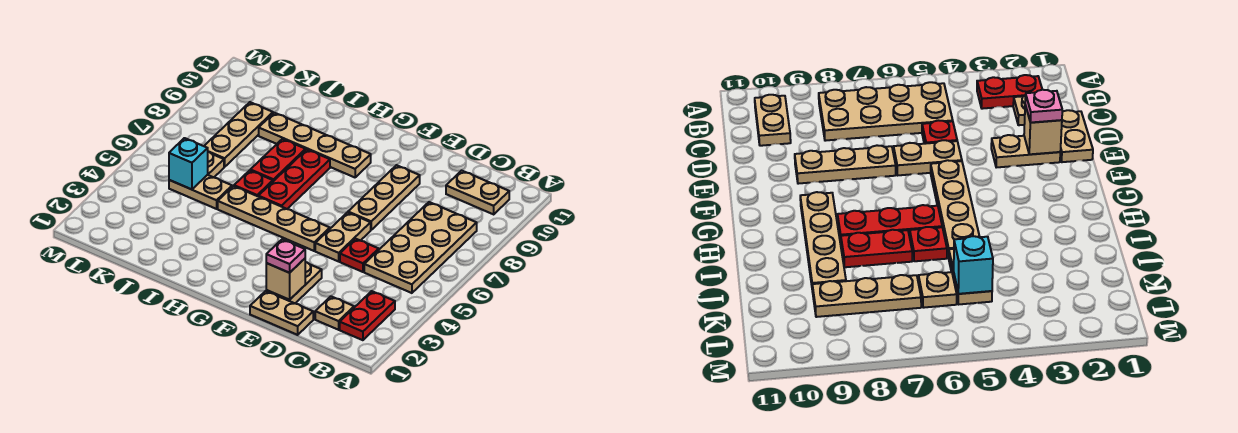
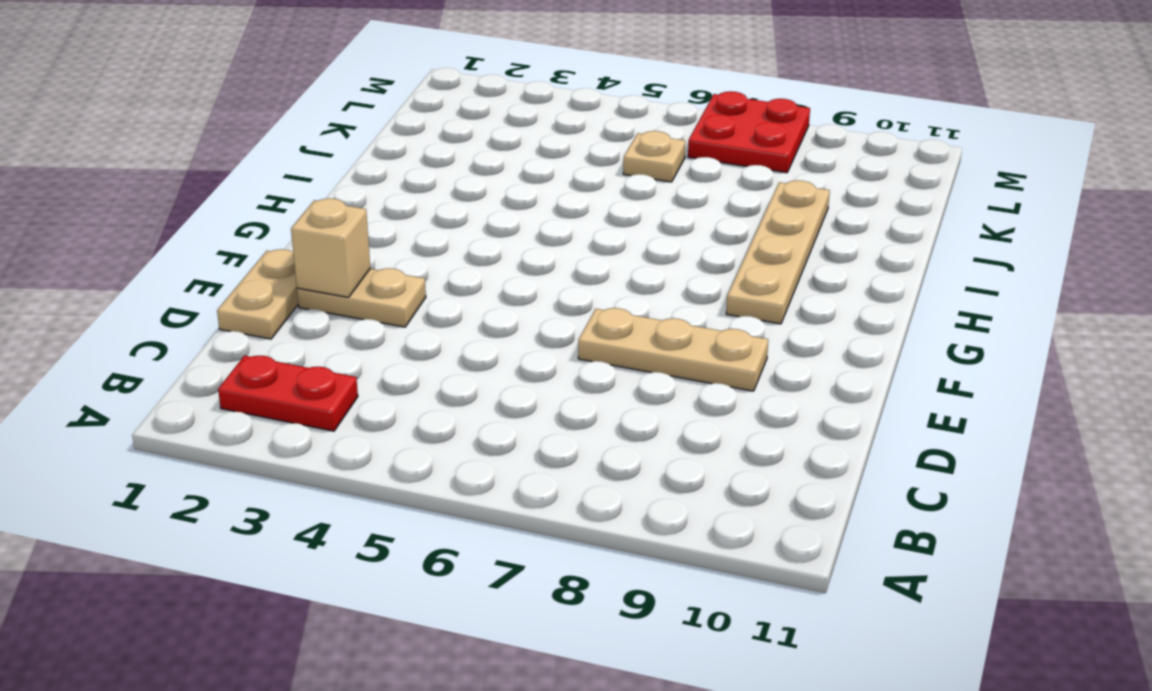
red 2x2 plate [688,91,810,173] -> none
none -> tan 2x4 plate [364,202,477,293]
none -> tan 1x2 plate [446,170,509,214]
none -> tan 1x1 plate [315,296,354,330]

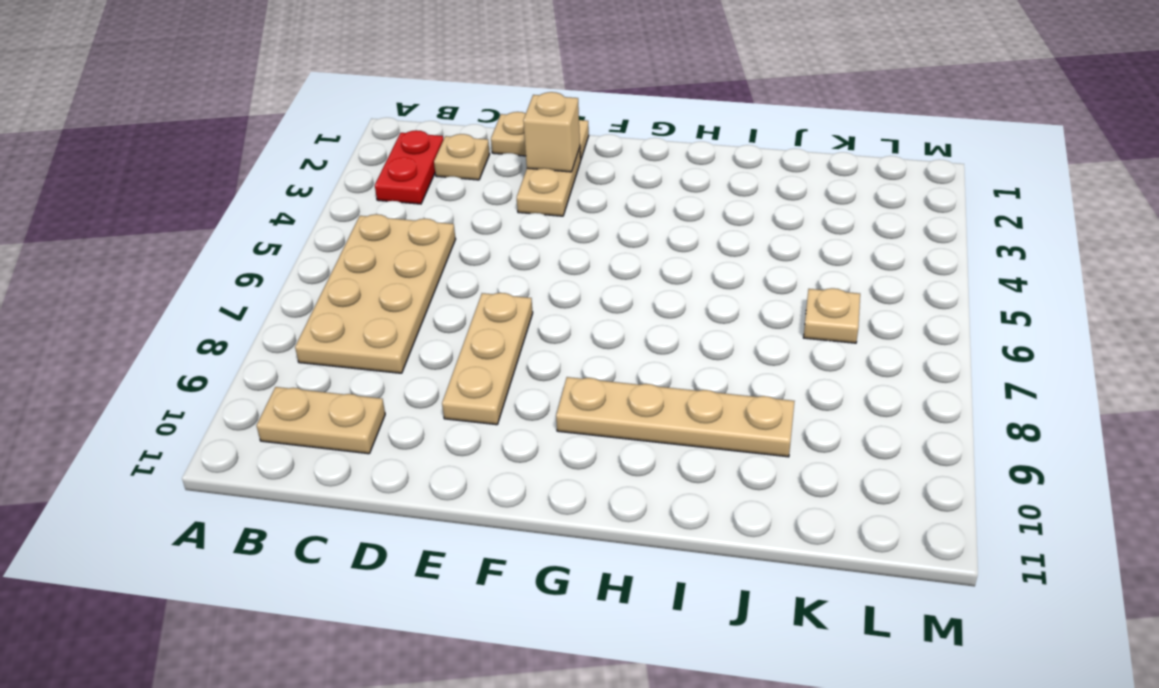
none -> red 1x1 plate [340,239,379,272]
none -> tan 1x2 plate [315,212,371,261]
none -> tan 1x4 plate [218,186,330,251]

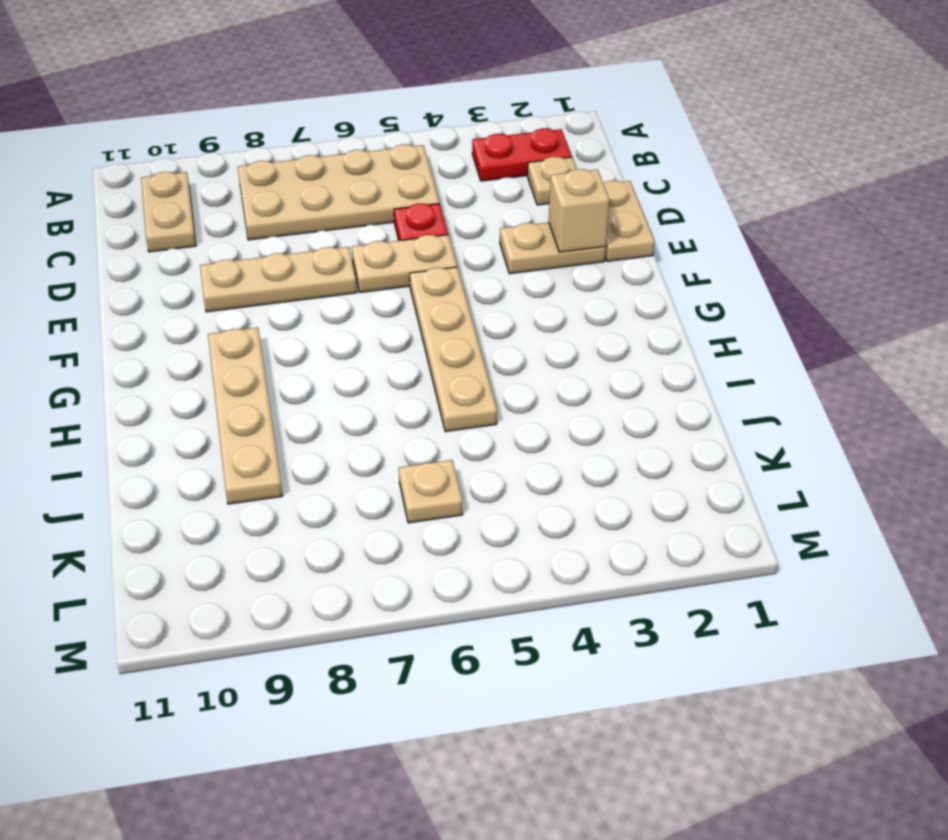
none -> red 1x3 plate [258,149,330,209]
none -> red 1x1 plate [234,170,273,196]
none -> red 1x2 plate [250,139,306,181]

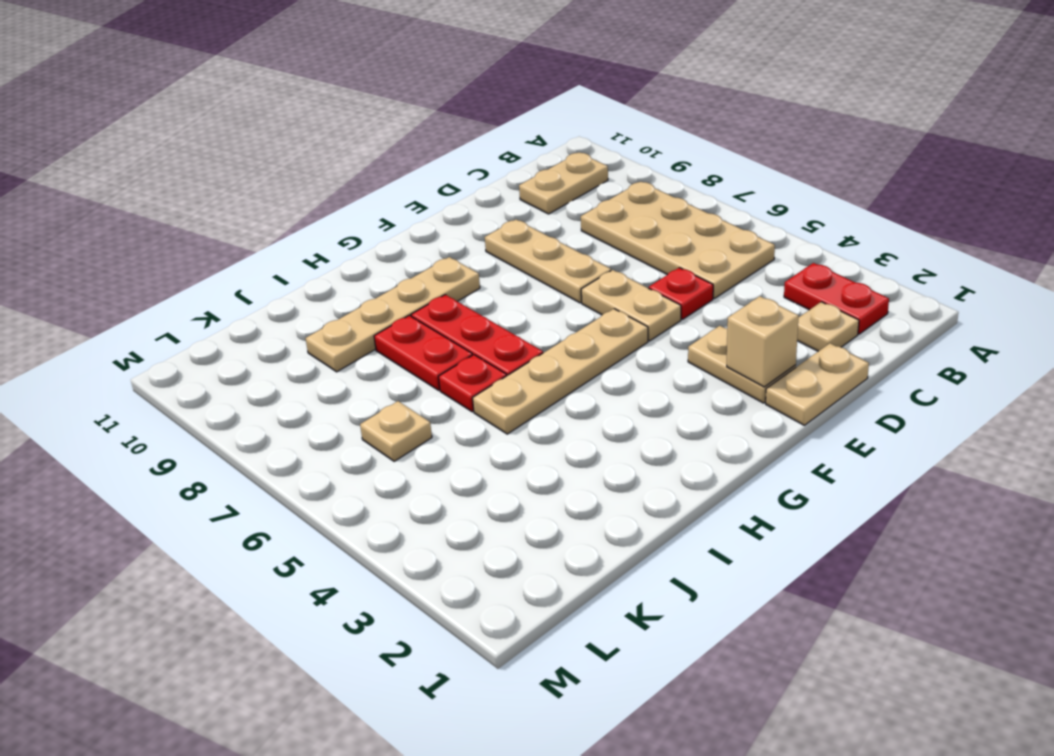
none -> tan 1x2 plate [169,175,232,209]
none -> tan 1x3 plate [204,102,273,167]
none -> cyan 1x1 brick [169,138,208,189]

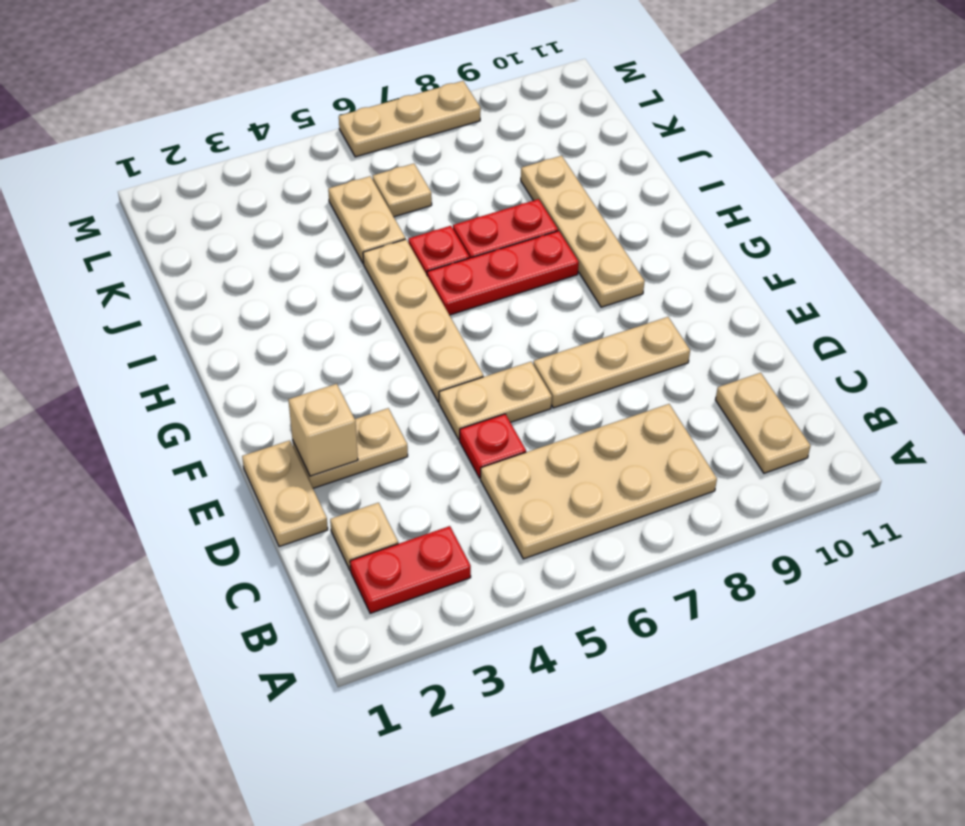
tan 1x3 plate [339,81,481,157] -> tan 1x3 plate moved to [204,102,273,167]
none -> cyan 1x1 brick [169,138,208,189]
none -> pink 1x1 plate [266,239,305,273]

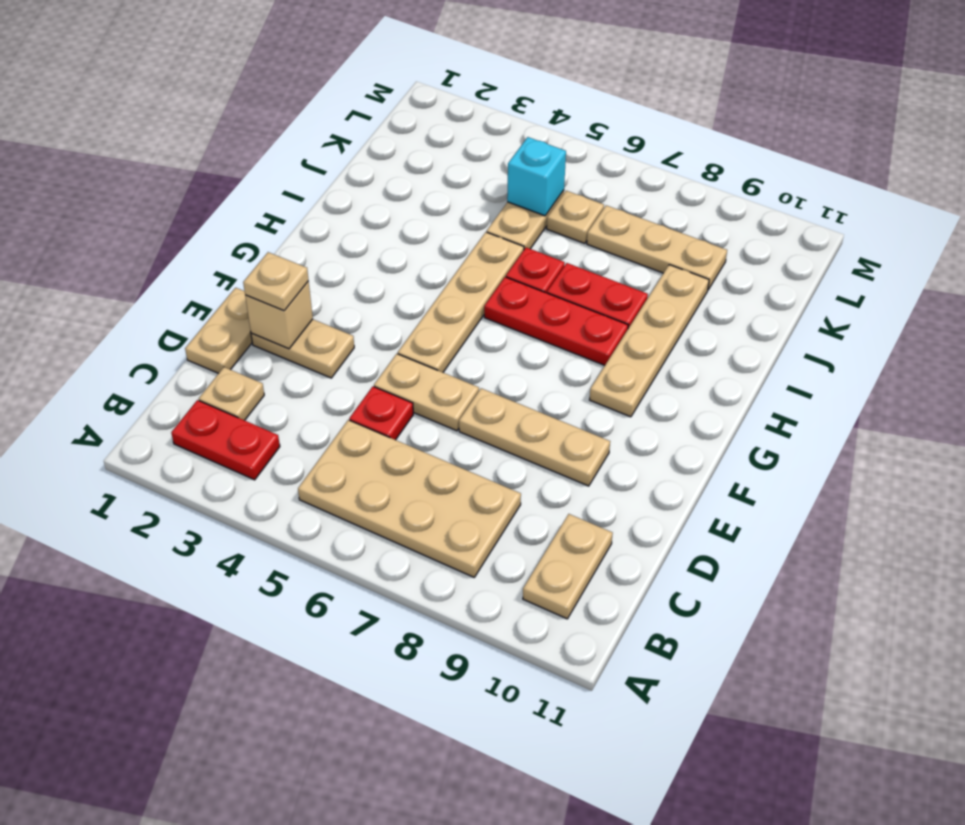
tan 1x1 plate [243,252,309,311] -> pink 1x1 plate [266,239,305,273]

